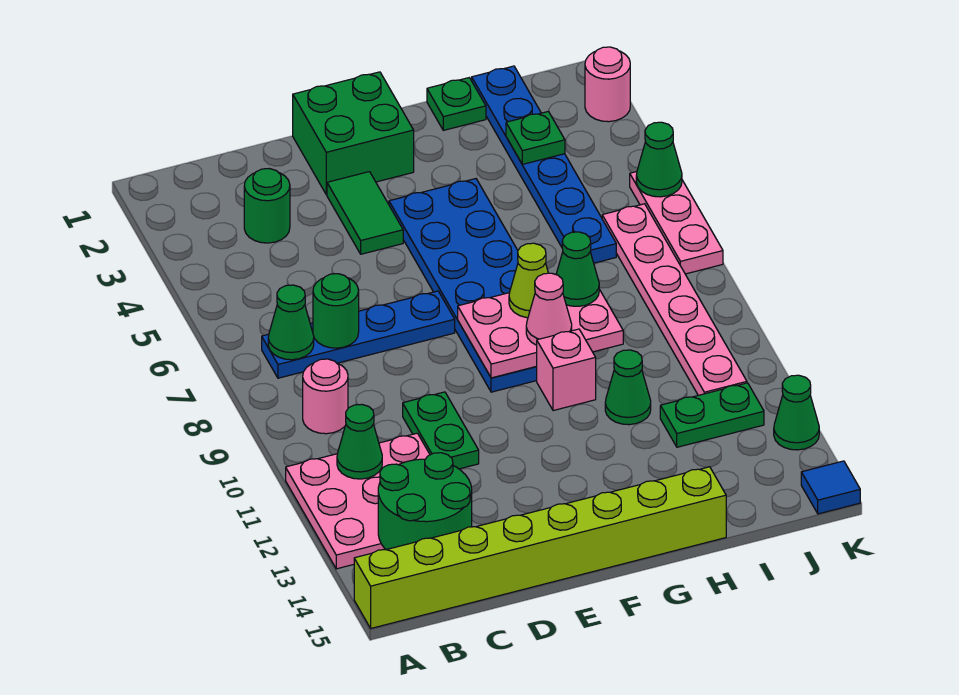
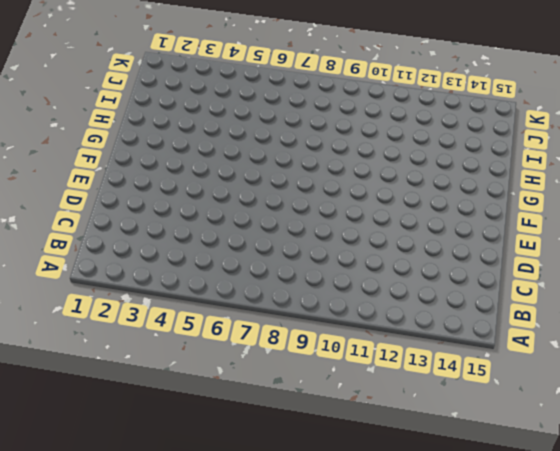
none -> pink 3x3 plate [286,433,430,569]
none -> lime 1x8 brick [354,467,726,628]
none -> blue 1x4 plate [262,291,455,378]

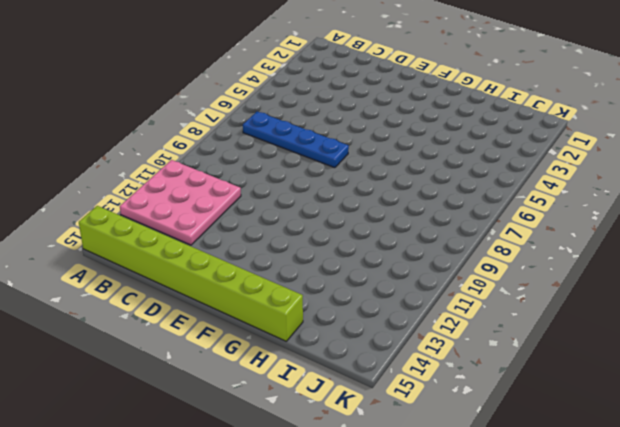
none -> pink 1x1 round brick [303,359,348,434]
none -> green 1x1 round brick [244,169,290,243]
none -> green 1x2 plate [403,392,479,469]

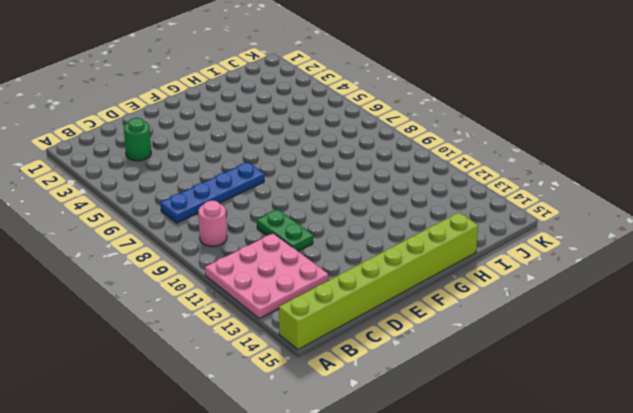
none -> green 2x2 brick [293,72,414,195]
none -> green 1x2 tile [327,172,403,254]
none -> blue 2x6 plate [389,179,537,392]

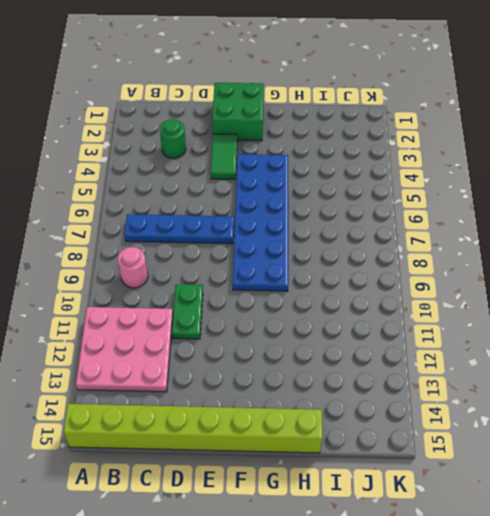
none -> pink 1x1 brick [537,329,596,411]
none -> green 1x1 plate [427,78,486,130]
none -> green 1x1 cone [605,350,651,425]

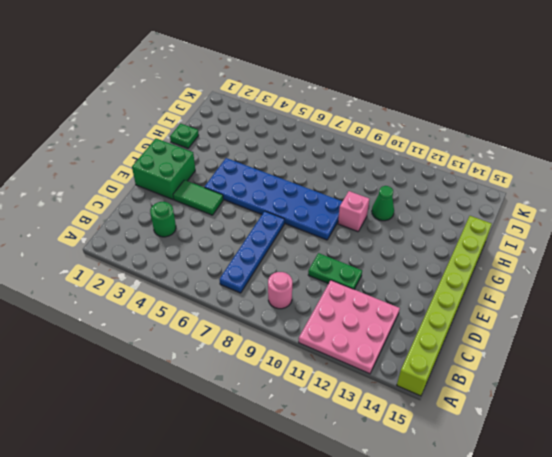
none -> blue 1x6 plate [472,66,616,263]
none -> green 1x2 plate [660,383,764,447]
none -> pink 1x6 plate [602,204,747,395]

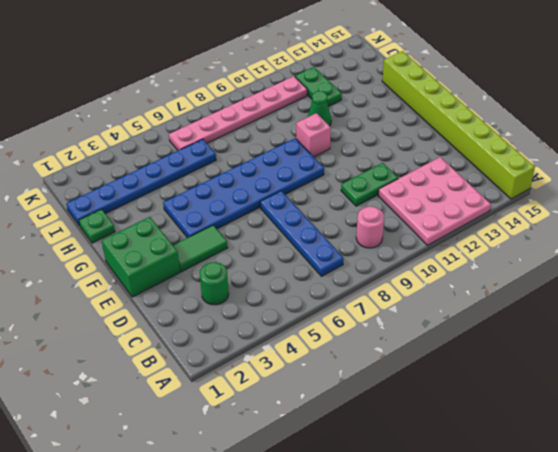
none -> pink 1x1 round brick [585,47,630,122]
none -> pink 1x3 plate [630,172,723,274]
none -> green 1x1 cone [774,375,819,450]

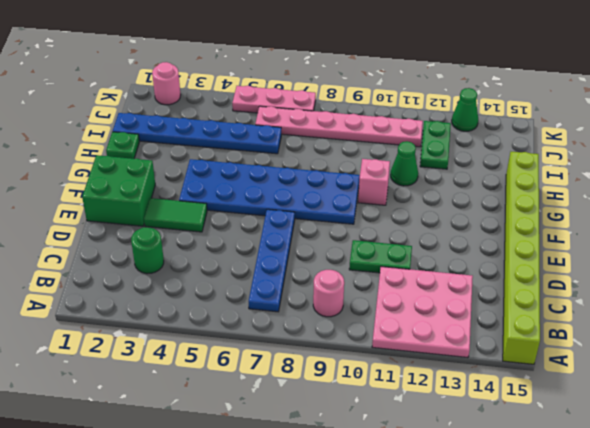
none -> blue 1x1 tile [801,461,860,514]
none -> green 1x1 cone [268,285,314,360]
none -> green 1x1 cone [337,404,382,479]

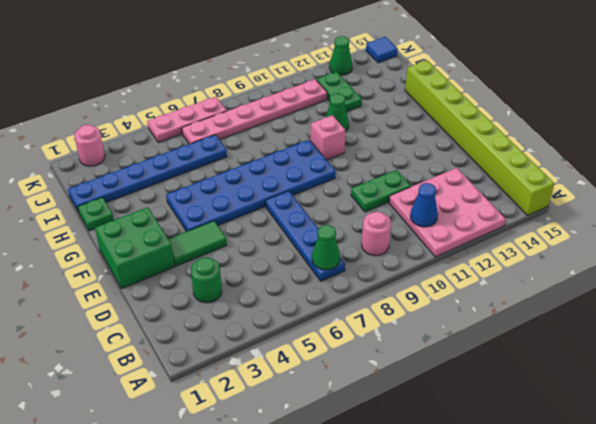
blue 1x1 cone [410,183,438,227] -> green 1x1 cone [337,404,382,479]
none -> green 2x2 round brick [378,453,472,550]
none -> green 1x1 round brick [313,274,359,348]
none -> pink 2x3 plate [458,289,623,378]

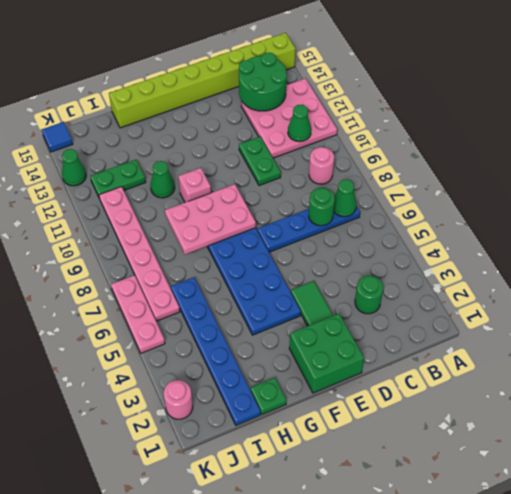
none -> green 1x1 plate [506,111,565,164]
none -> green 1x1 cone [636,122,682,197]
none -> lime 1x1 cone [509,243,548,318]

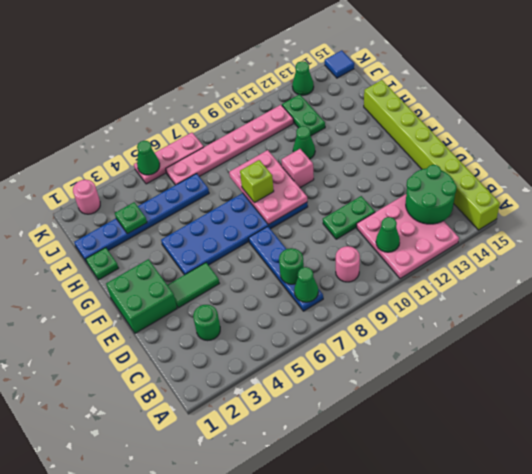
lime 1x1 brick [240,160,274,203] -> lime 1x1 cone [509,243,548,318]
none -> pink 1x1 cone [526,273,572,345]
none -> green 1x1 cone [556,232,599,306]

